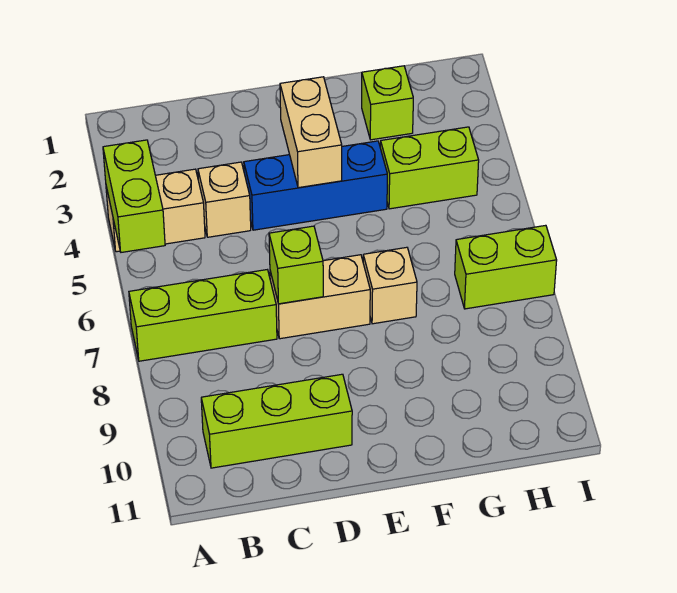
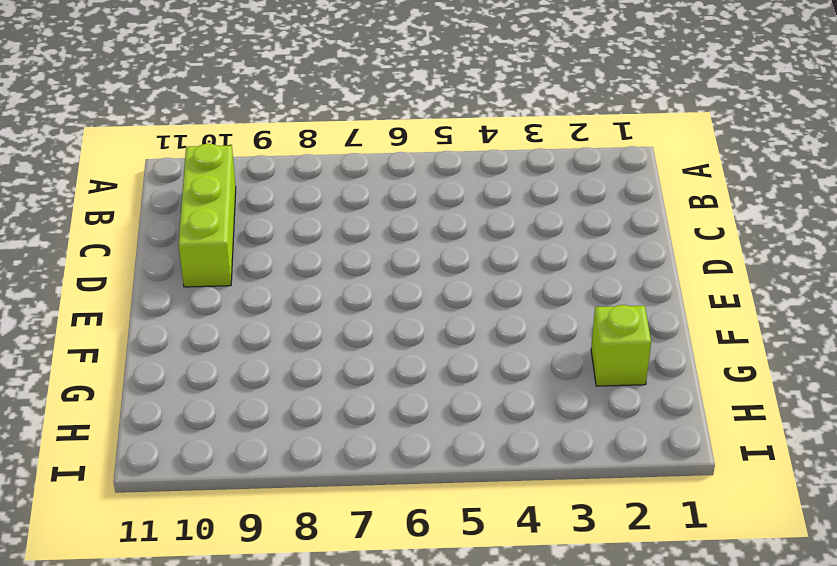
none -> tan 1x2 brick [106,169,205,252]
none -> lime 1x3 brick [129,270,277,361]
none -> tan 1x1 brick [198,162,251,237]

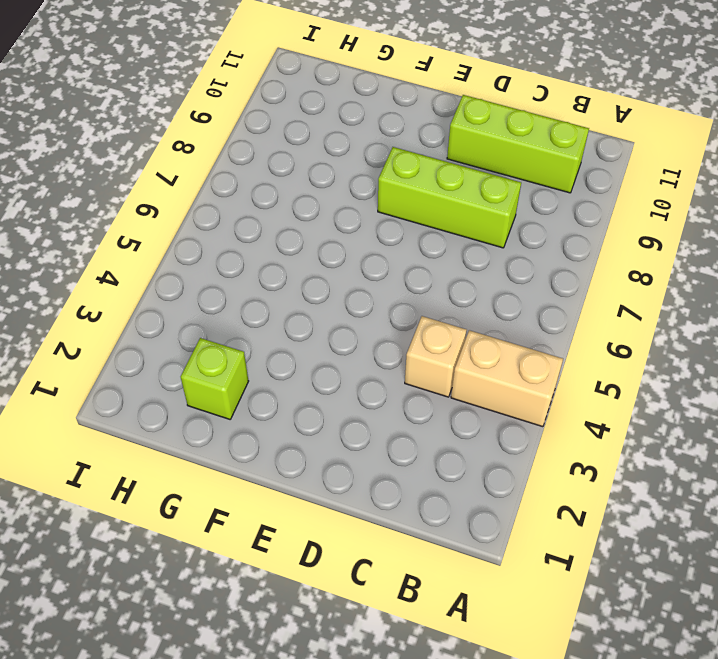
lime 1x3 brick [378,147,521,248] -> lime 1x3 brick moved to [129,270,277,361]
none -> blue 1x3 brick [244,141,387,230]
none -> tan 1x2 brick [270,255,370,339]
none -> tan 1x1 brick [363,247,417,324]

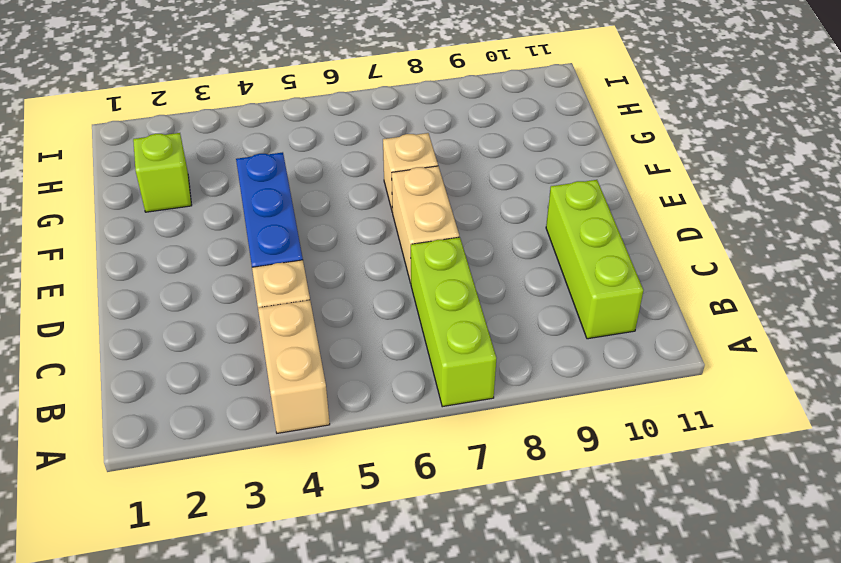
none -> lime 1x2 brick [380,127,479,209]
none -> lime 1x2 brick [455,225,557,309]
none -> lime 1x2 brick [103,140,165,252]

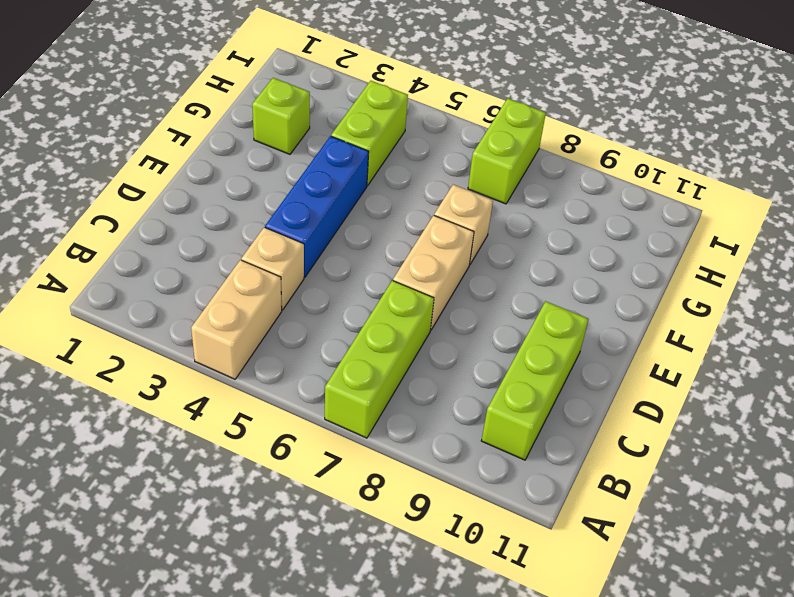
none -> lime 1x2 brick [103,140,165,252]
none -> lime 1x1 brick [269,226,323,304]
none -> tan 1x2 brick [280,77,342,188]

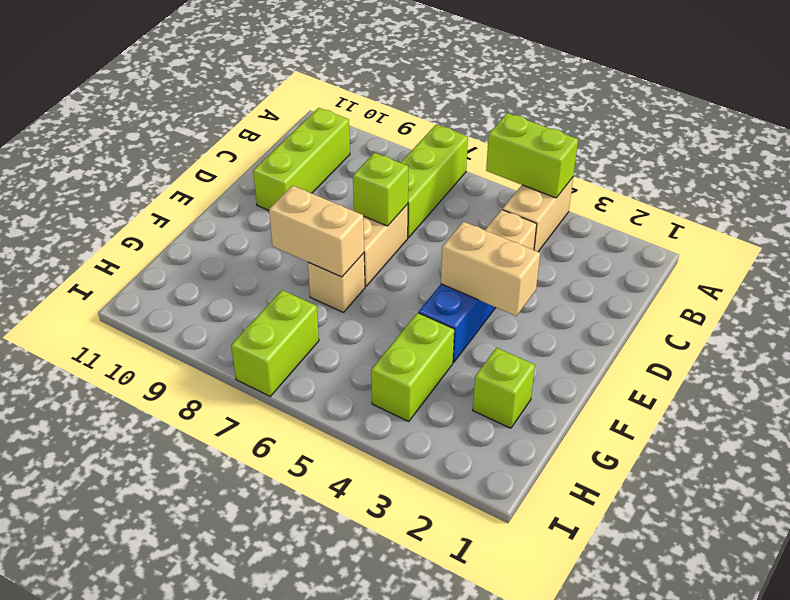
tan 1x2 brick [269,186,364,277] -> none

